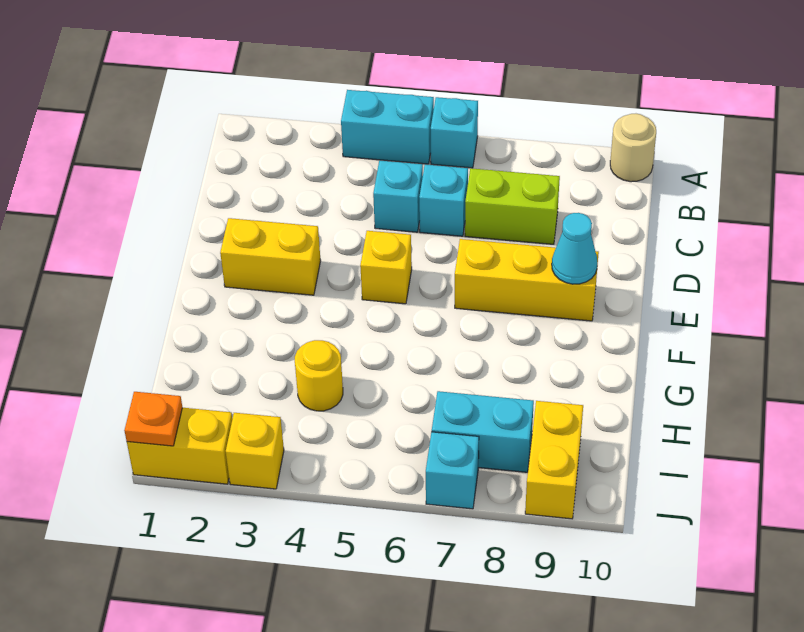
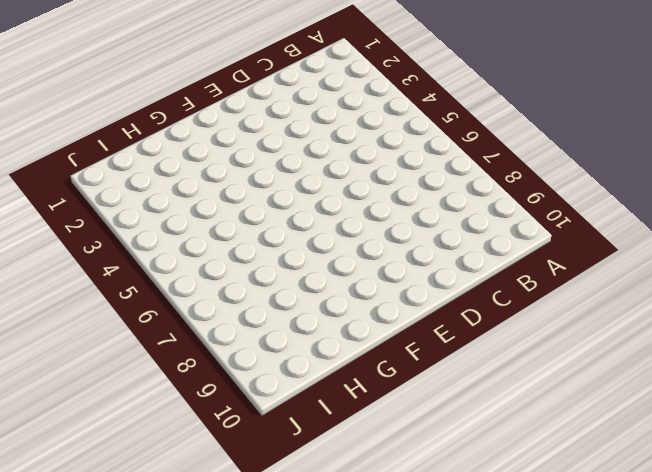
none -> cyan 1x2 brick [341,90,434,164]
none -> cyan 1x1 brick [431,97,478,168]
none -> tan 1x1 round brick [610,114,656,182]

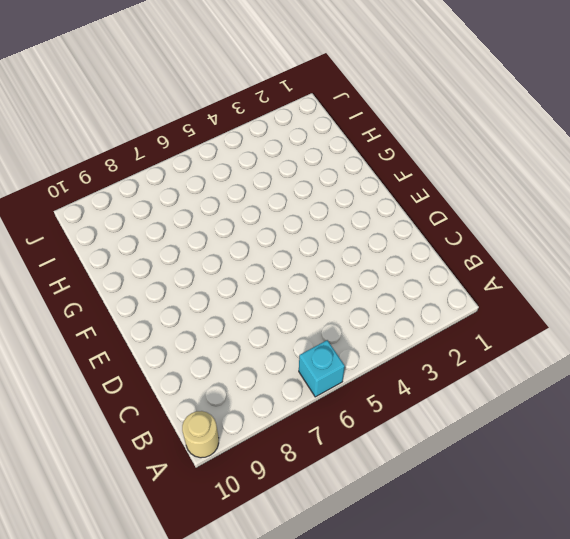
none -> cyan 1x2 brick [341,90,434,164]
none -> cyan 1x1 brick [373,161,423,232]
none -> cyan 1x1 brick [419,164,468,236]

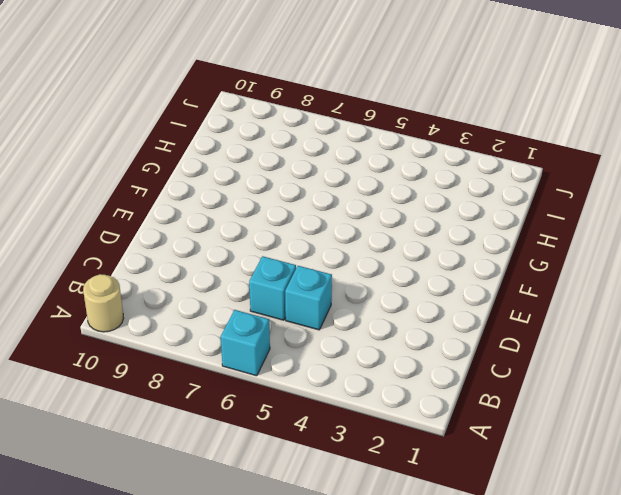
none -> cyan 1x2 brick [341,90,434,164]
none -> lime 1x2 brick [465,168,560,244]
none -> yellow 1x2 brick [220,218,321,295]

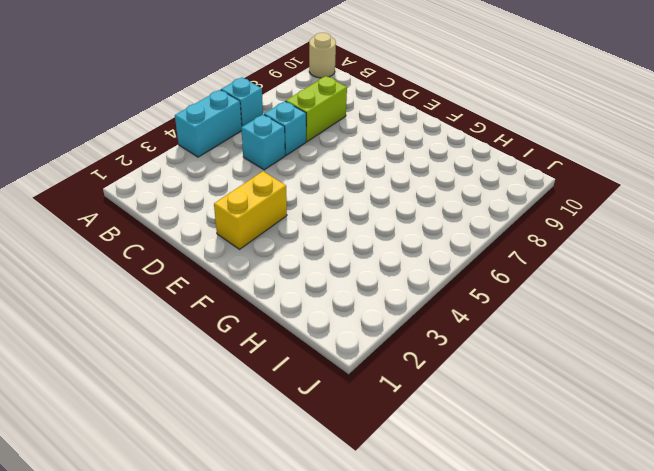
none -> yellow 1x1 brick [360,231,412,304]
none -> yellow 1x3 brick [455,239,599,321]
none -> yellow 1x1 round brick [295,340,343,411]

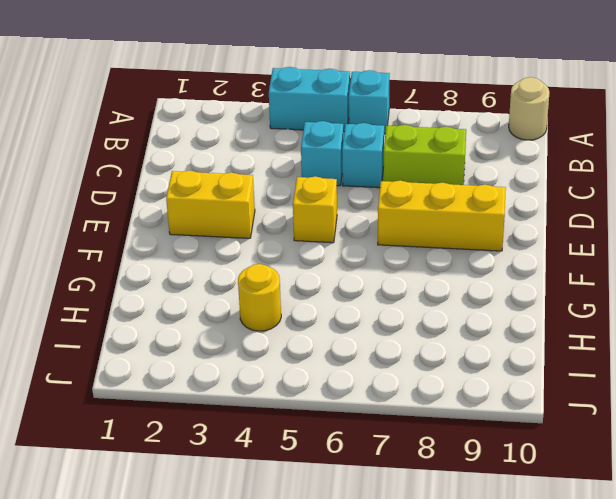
none -> cyan 1x2 brick [432,391,534,472]
none -> yellow 1x2 brick [525,401,583,519]
none -> yellow 1x2 brick [127,408,232,484]

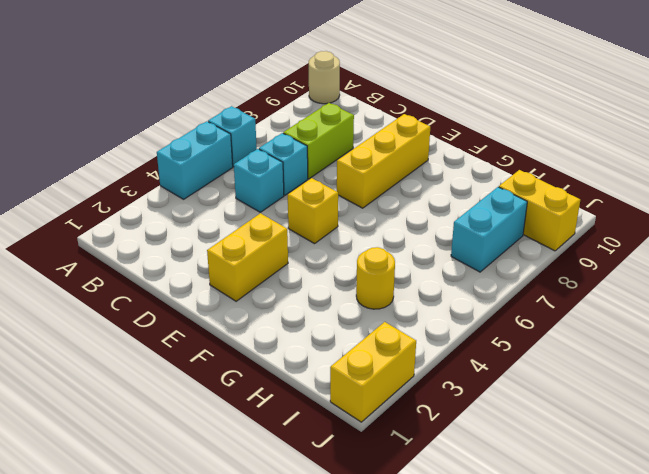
none -> yellow 1x1 brick [226,413,284,489]
none -> cyan 1x1 brick [426,432,479,509]
none -> cyan 1x1 cone [552,213,597,284]

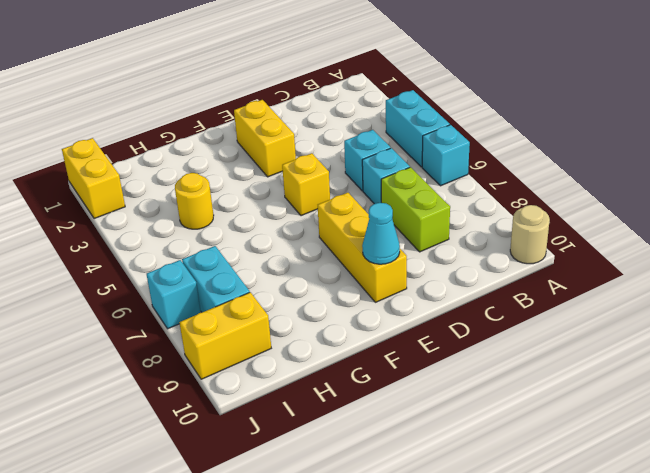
none -> yellow 1x1 brick [226,413,284,489]
none -> orange 1x1 plate [124,392,182,446]

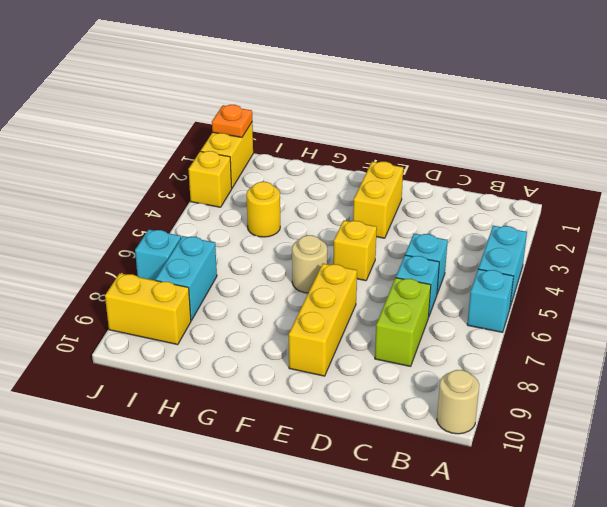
tan 1x1 round brick [292,235,327,293] -> none
none -> cyan 1x1 cone [552,213,597,284]

